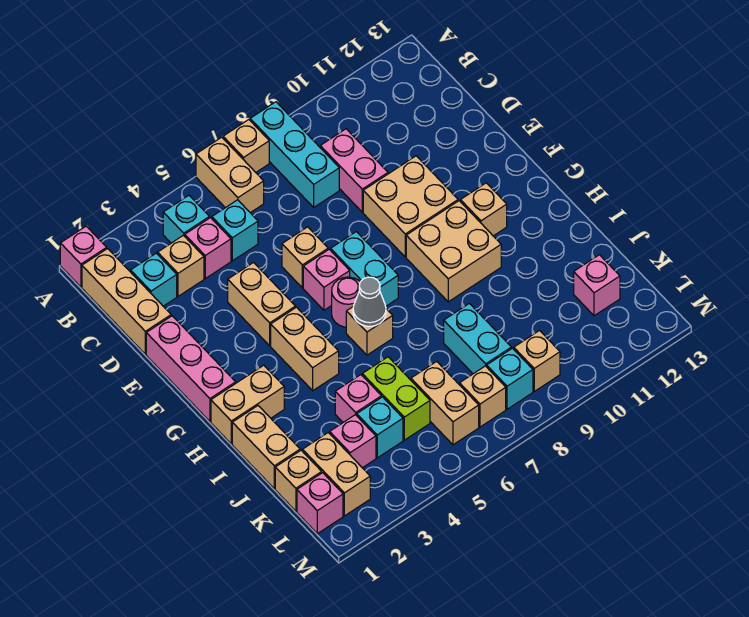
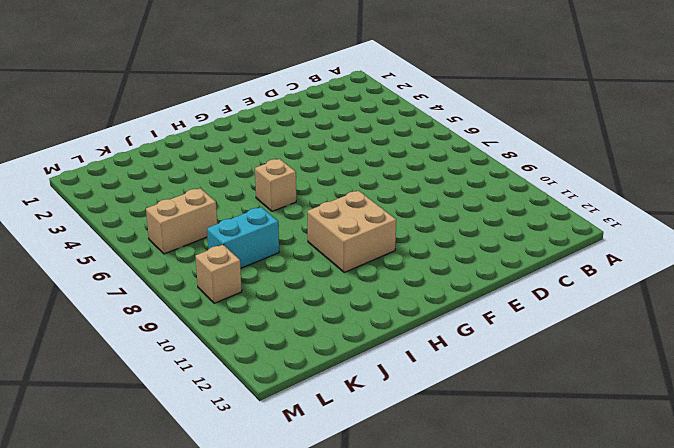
none -> pink 1x1 brick [60,226,107,287]
none -> tan 1x2 brick [196,137,264,213]
none -> tan 1x1 brick [223,120,269,172]
none -> cyan 1x3 brick [250,102,339,207]

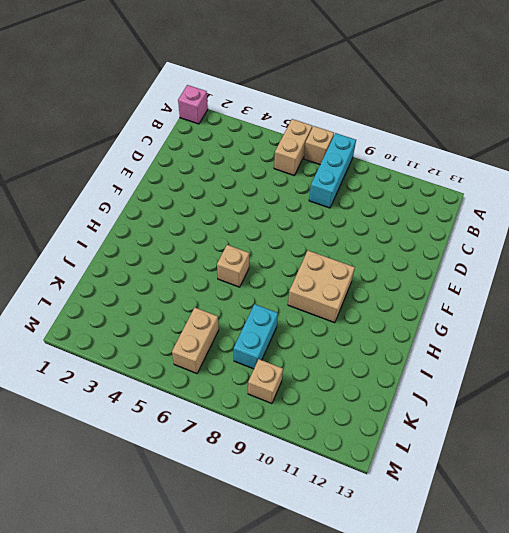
none -> tan 1x3 brick [82,249,171,354]
none -> cyan 1x1 brick [163,195,210,243]
none -> cyan 1x1 brick [131,253,177,306]
none -> tan 1x1 brick [158,235,204,296]

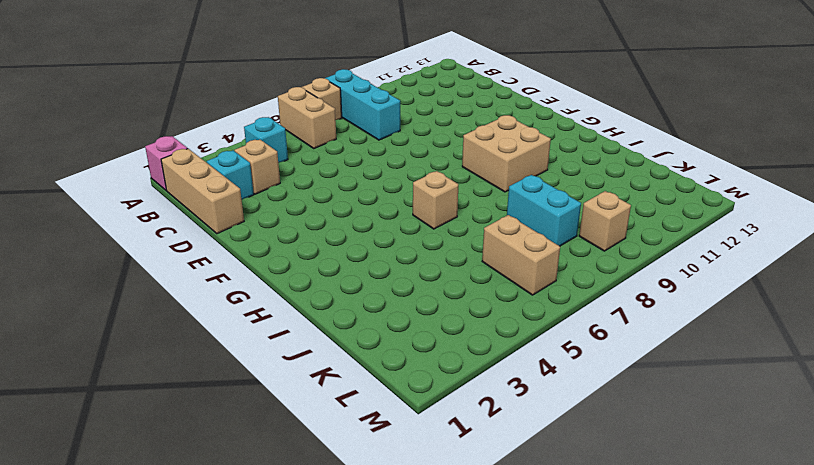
none -> pink 1x1 brick [185,218,231,279]
none -> cyan 1x1 brick [212,200,258,261]
none -> pink 1x2 brick [320,129,388,212]
none -> pink 1x3 brick [146,316,236,421]

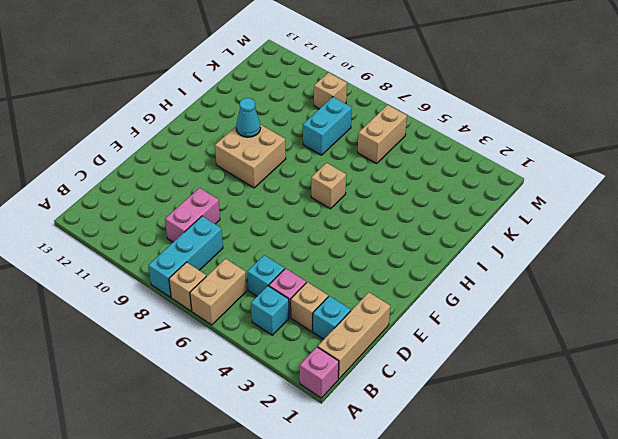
cyan 1x1 cone [236,98,261,137] -> none
none -> pink 1x3 brick [146,316,236,421]
none -> tan 1x2 brick [228,263,296,346]
none -> tan 1x1 brick [282,227,328,288]
none -> tan 2x2 brick [363,156,458,257]

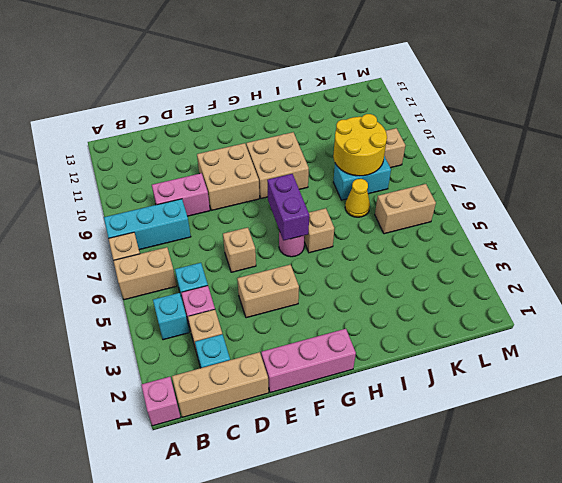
purple 1x2 brick [267,174,309,241] -> none
yellow 1x1 cone [345,179,370,217] -> none
yellow 2x2 round brick [333,114,387,176] -> none
none -> pink 1x1 brick [303,249,350,310]
none -> cyan 1x2 brick [331,232,398,306]
none -> tan 1x2 brick [271,307,339,391]
none -> tan 1x1 brick [461,183,507,236]

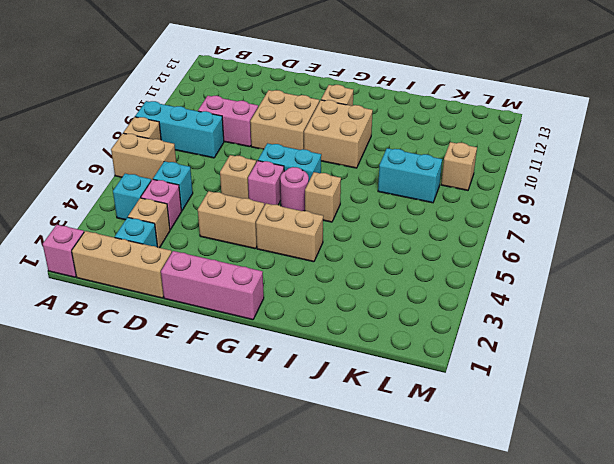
none -> tan 1x2 brick [211,365,284,444]
none -> tan 1x2 brick [232,406,300,489]
none -> pink 1x1 brick [335,375,381,422]
none -> lime 1x2 brick [362,357,430,440]

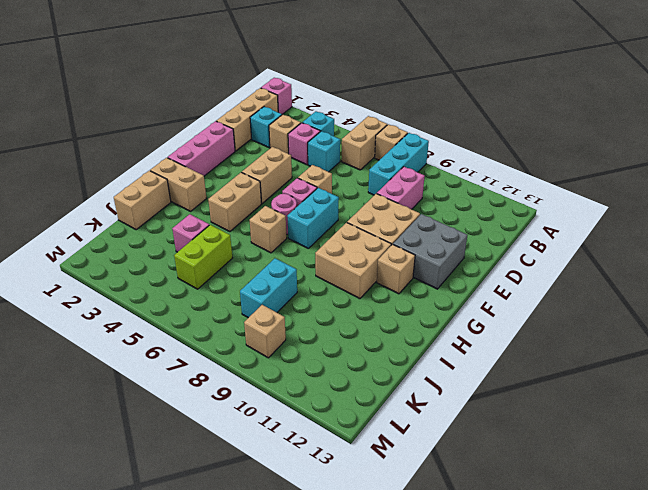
grey 2x2 brick [393,214,467,289] -> none
none -> tan 1x1 brick [275,450,322,511]
none -> tan 1x2 brick [302,433,370,516]
none -> pink 1x1 brick [330,415,376,468]
none -> cyan 1x1 brick [357,397,403,458]

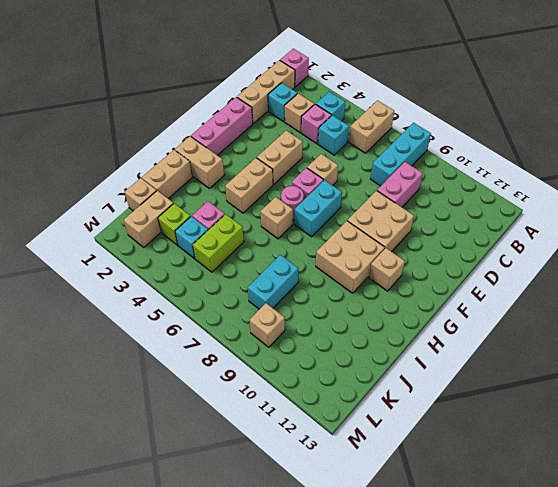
lime 1x1 brick [158,204,191,245] -> pink 1x1 brick [330,415,376,468]
none -> tan 1x1 brick [223,120,269,172]
none -> tan 1x2 brick [411,361,479,445]
none -> pink 1x1 brick [574,255,620,316]
none -> pink 1x1 brick [297,473,343,534]

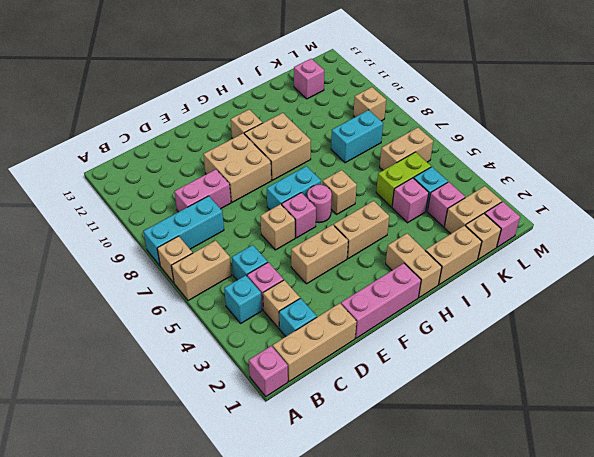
none -> tan 1x1 brick [460,366,506,427]
none -> cyan 1x1 brick [487,348,533,409]
none -> grey 1x1 cone [353,277,386,326]

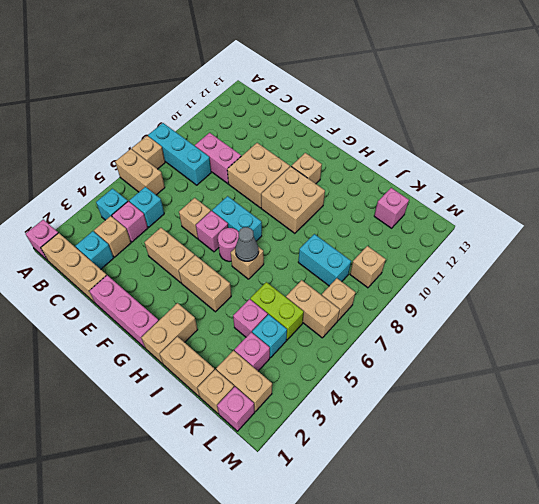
none -> cyan 1x1 brick [487,348,533,409]

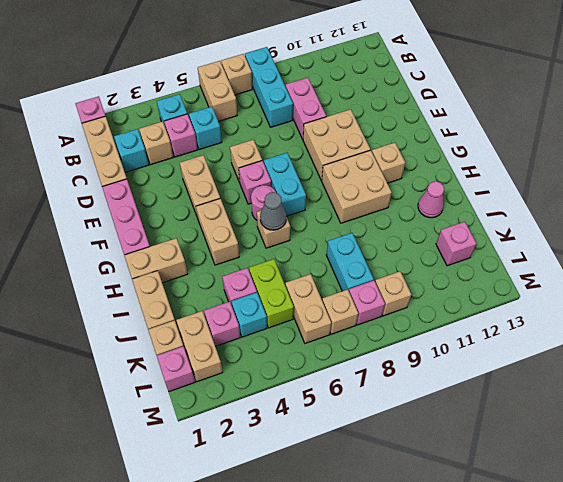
pink 1x1 cone [418,181,444,218] -> none
pink 1x1 brick [349,280,385,325] -> cyan 1x1 brick [487,348,533,409]

